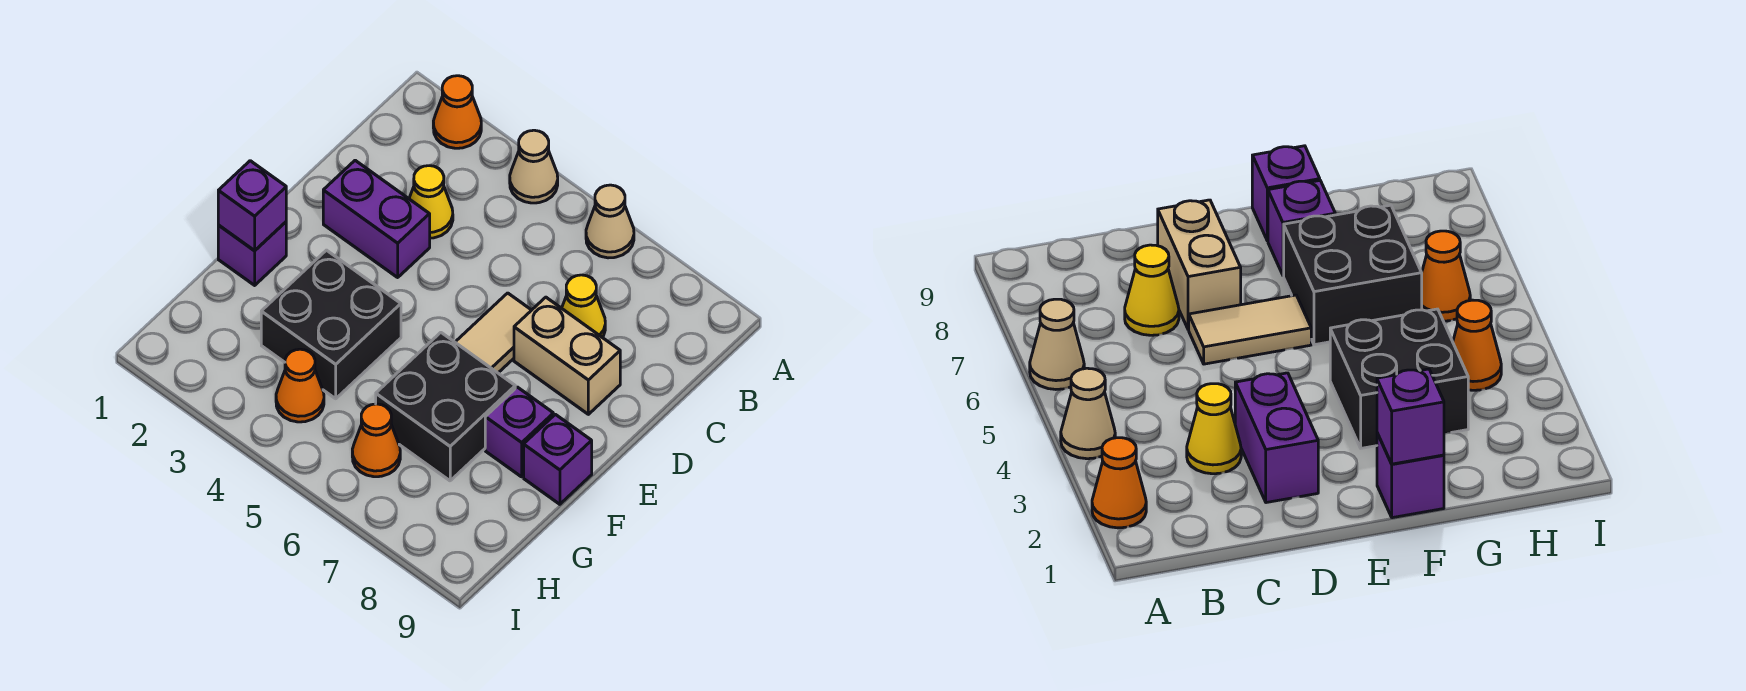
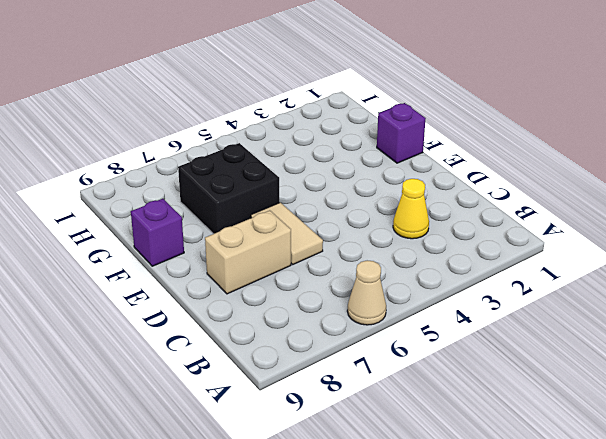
none -> orange 1x1 cone [433,76,481,148]
none -> tan 1x1 cone [510,130,558,203]
none -> yellow 1x1 cone [562,275,605,337]

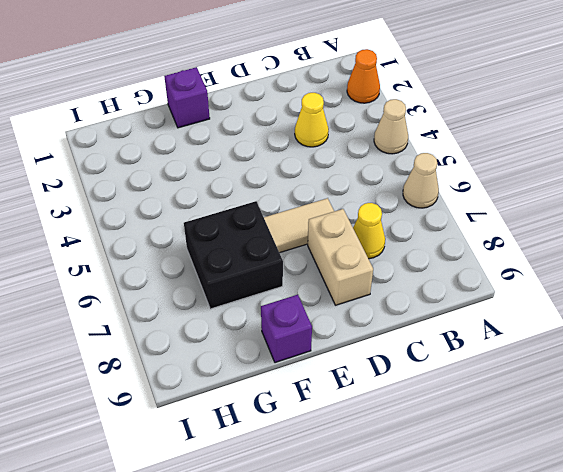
none -> purple 1x2 brick [323,160,430,277]
none -> black 2x2 brick [261,250,401,399]
none -> purple 1x1 brick [485,387,553,477]

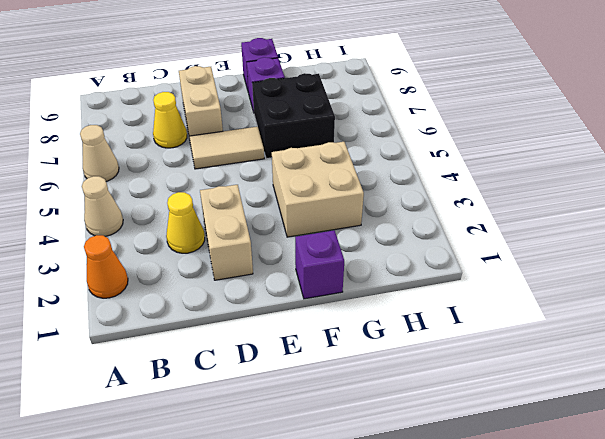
tan 1x2 brick [200,185,253,280] -> purple 1x2 brick [323,160,430,277]
tan 2x2 brick [272,142,364,237] -> black 2x2 brick [261,250,401,399]
none -> orange 1x1 cone [276,349,324,422]
none -> orange 1x1 cone [352,404,400,477]
none -> purple 1x1 brick [218,161,286,251]

